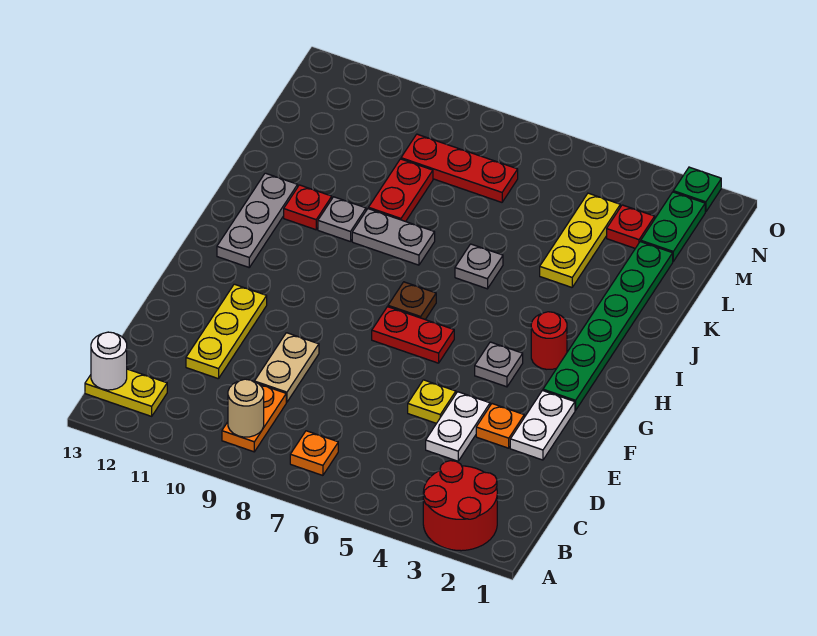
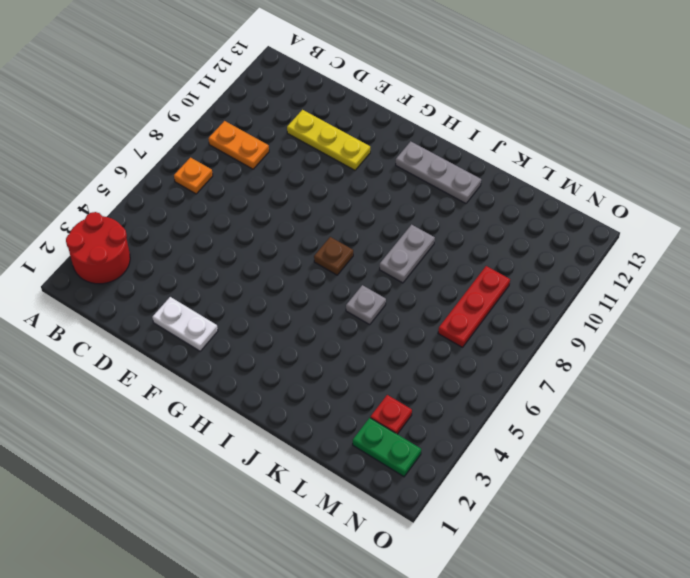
none -> yellow 1x2 plate [85,369,167,416]
none -> white 1x2 plate [426,392,490,461]
none -> tan 1x2 plate [254,333,319,402]

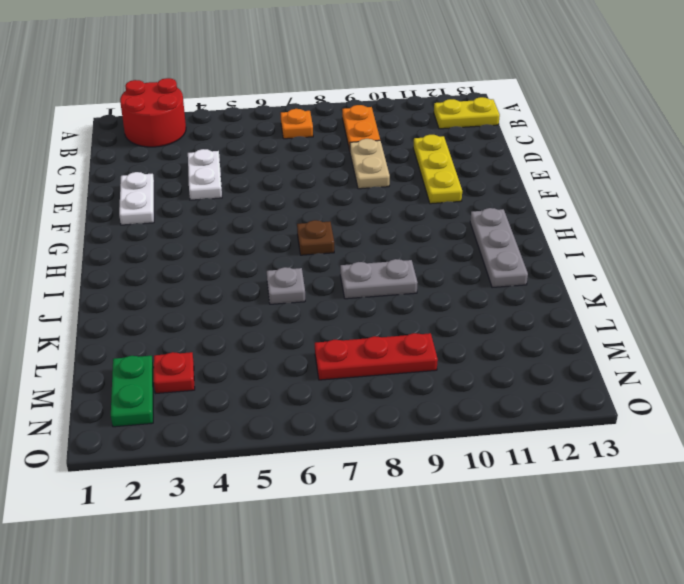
none -> orange 1x1 plate [476,404,524,448]
none -> yellow 1x1 plate [408,380,456,423]
none -> green 1x6 plate [543,242,673,410]

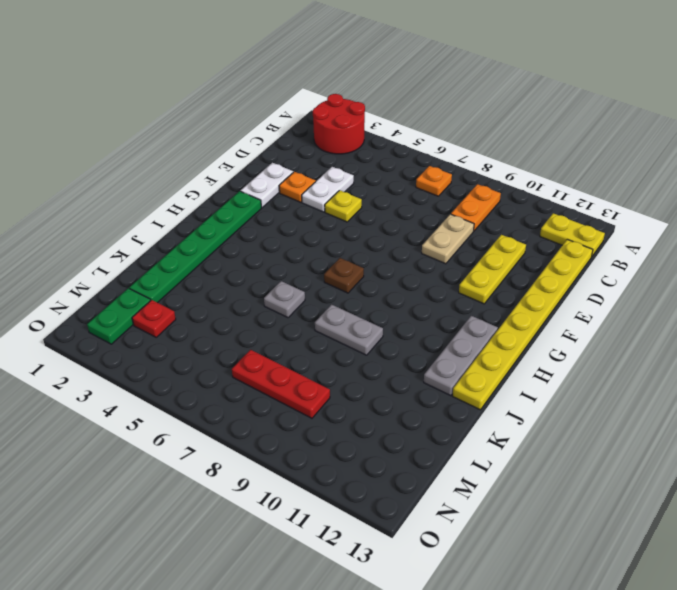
yellow 1x8 plate [453,239,593,410] -> none
none -> grey 1x1 plate [475,342,523,387]
none -> red 1x2 plate [372,307,454,363]
none -> red 1x1 round brick [531,312,567,369]

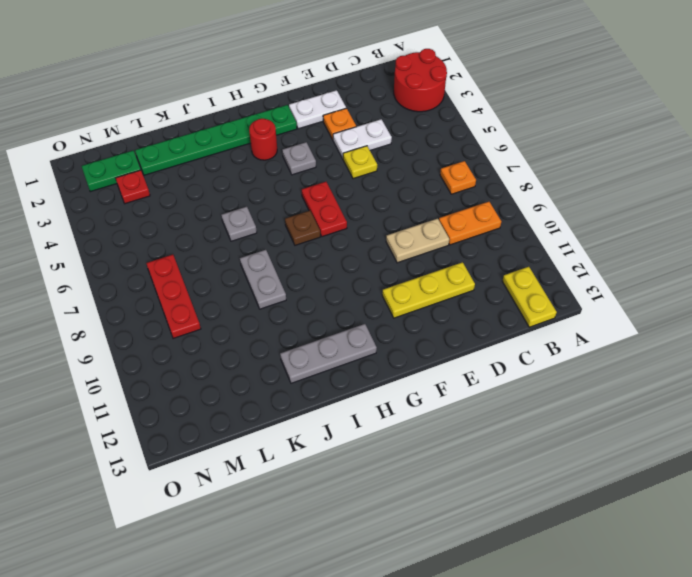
none -> grey 1x1 plate [318,197,366,242]
none -> red 1x1 plate [284,185,332,230]
none -> yellow 1x3 plate [540,193,620,287]

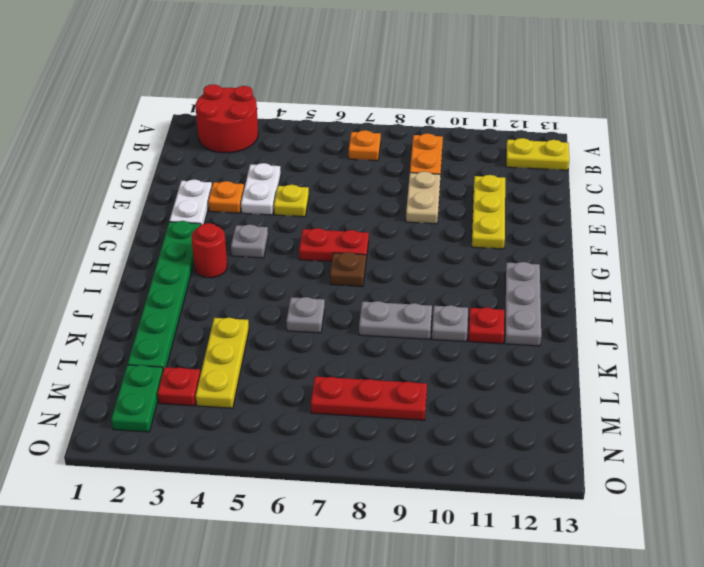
none -> red 1x2 plate [368,159,433,222]
none -> green 1x1 plate [673,167,721,212]
none -> tan 1x1 round brick [228,379,264,437]

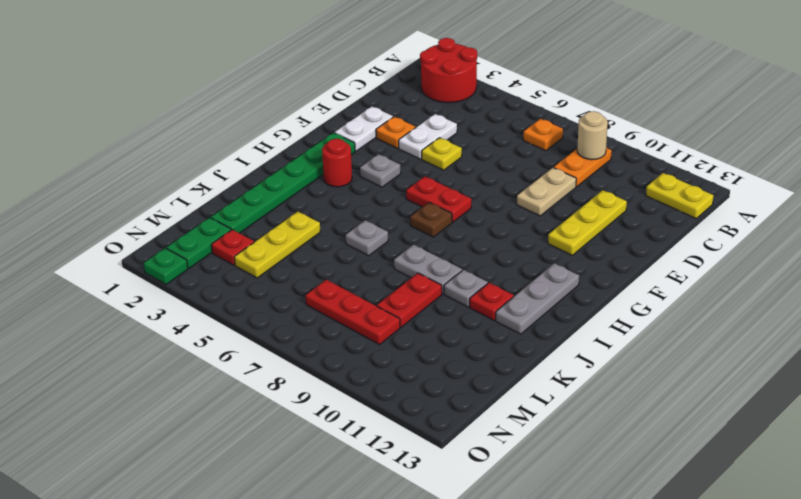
none -> white 1x1 round brick [91,332,127,390]

